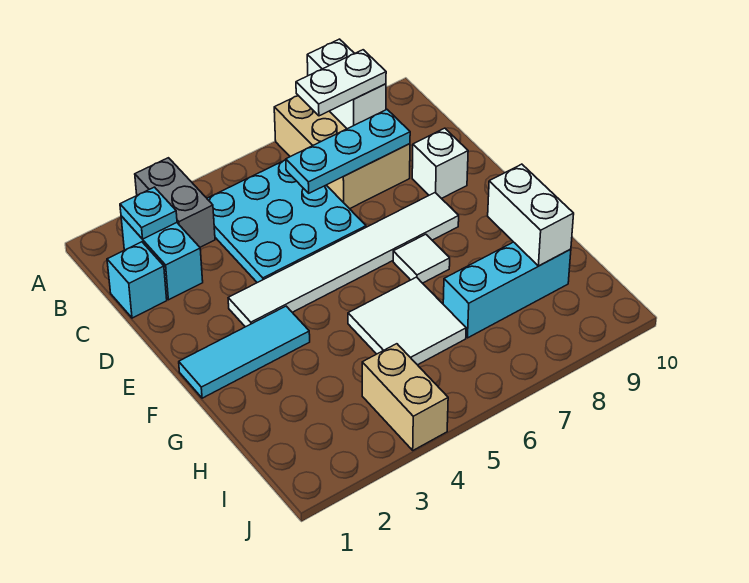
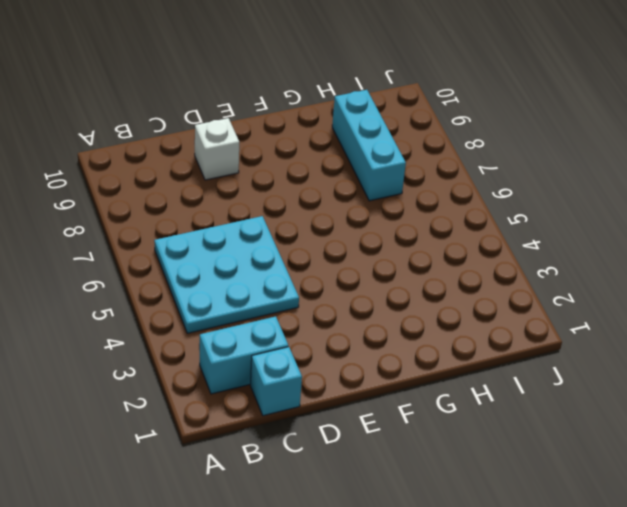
none -> grey 1x2 brick [135,158,215,247]
none -> tan 2x3 brick [274,96,410,209]
none -> white 1x6 tile [228,193,459,327]

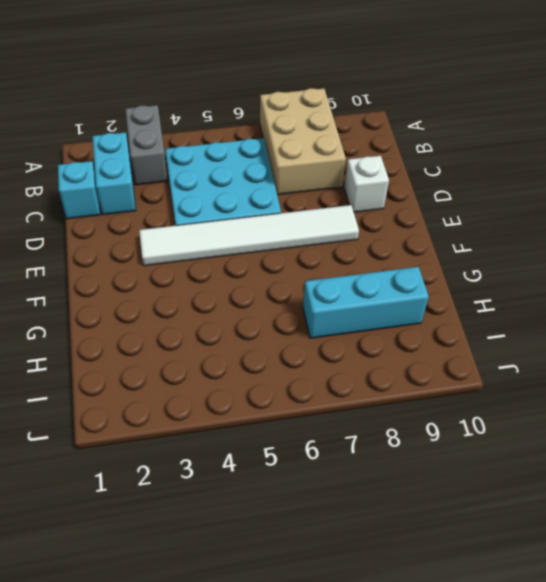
none -> cyan 1x3 tile [179,306,310,398]
none -> white 1x1 tile [393,234,450,283]
none -> white 2x2 tile [348,277,466,365]

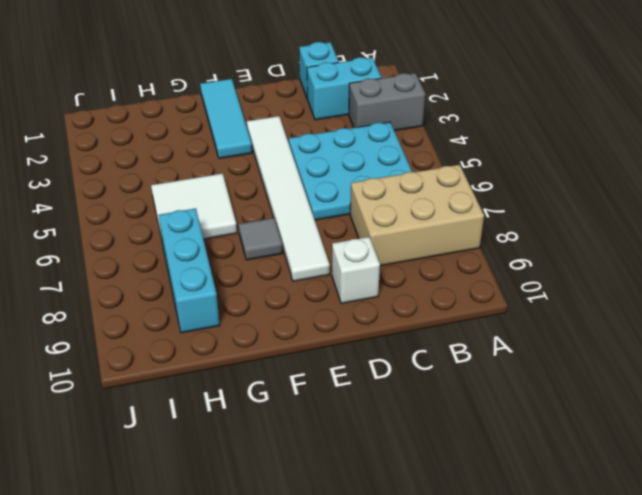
grey 1x1 tile [239,218,283,260] -> white 1x1 tile [393,234,450,283]
none -> tan 1x2 brick [362,344,448,450]
none -> white 1x2 brick [307,39,386,129]
none -> cyan 1x1 plate [120,187,177,239]

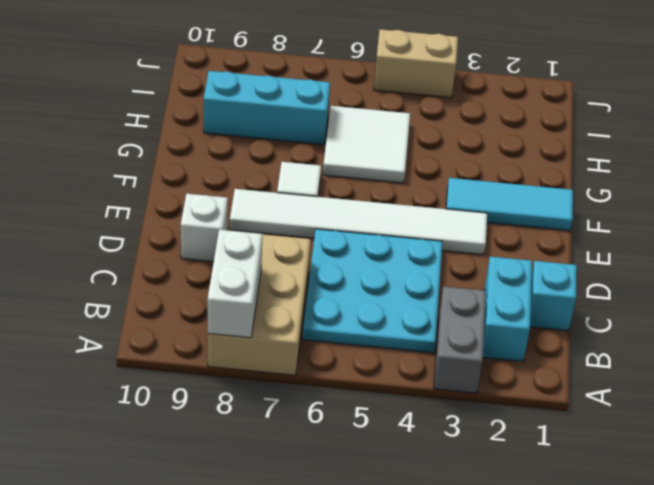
tan 1x2 brick [374,29,458,98] -> tan 1x2 brick turned to [362,344,448,450]
none -> cyan 1x1 plate [120,187,177,239]
none -> cyan 1x3 plate [286,110,410,193]
none -> white 1x2 brick [488,164,574,266]

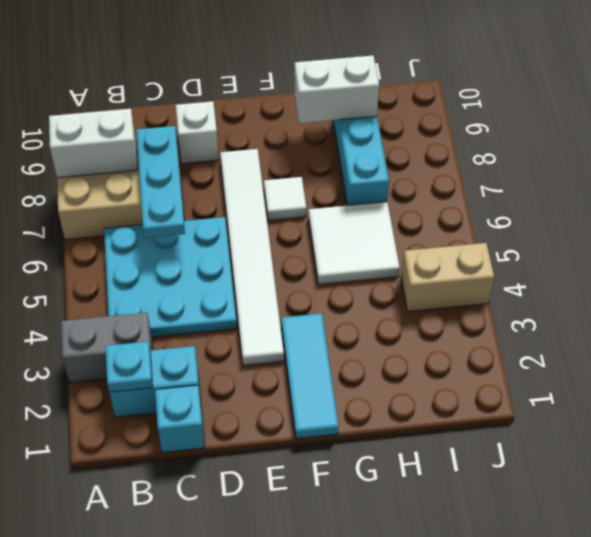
none -> white 1x2 plate [296,50,386,116]

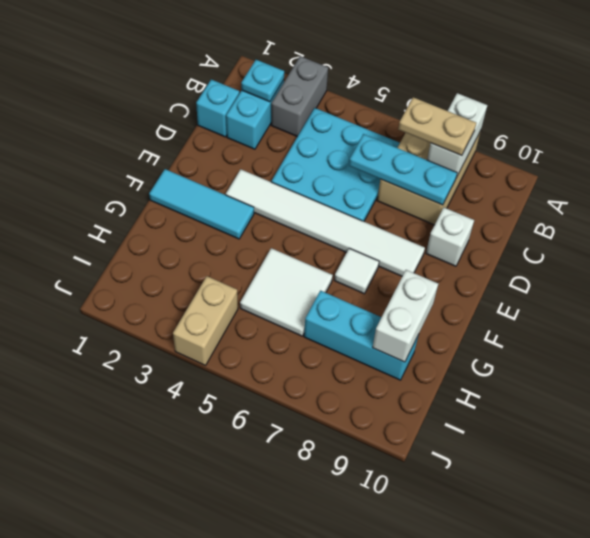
tan 1x2 plate [398,97,476,156] -> white 1x2 plate [296,50,386,116]

